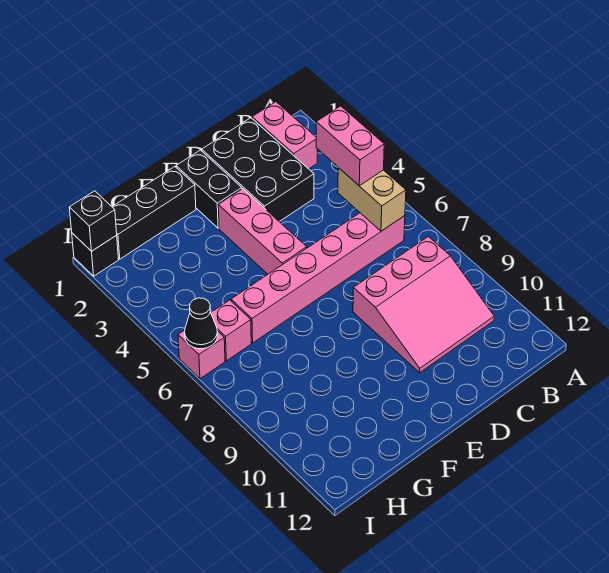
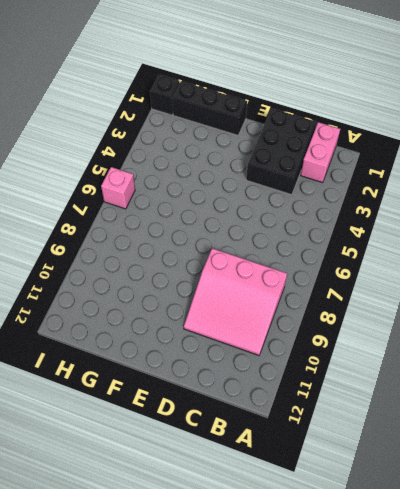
none -> pink 1x6 brick [231,213,405,343]
none -> black 1x2 brick [176,150,242,228]
none -> pink 1x3 brick [218,189,307,274]

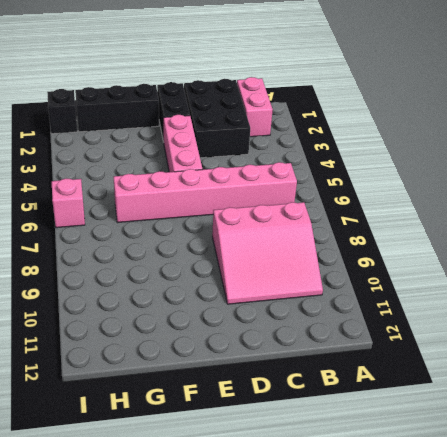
none -> pink 1x1 brick [211,300,251,361]
none -> tan 1x2 brick [338,168,406,231]
none -> black 1x1 brick [69,191,117,251]

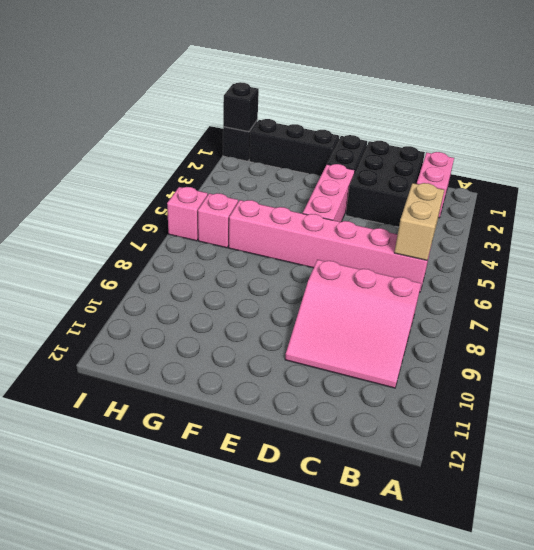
none -> black 1x1 cone [185,298,218,349]
none -> pink 1x2 brick [316,106,384,186]

